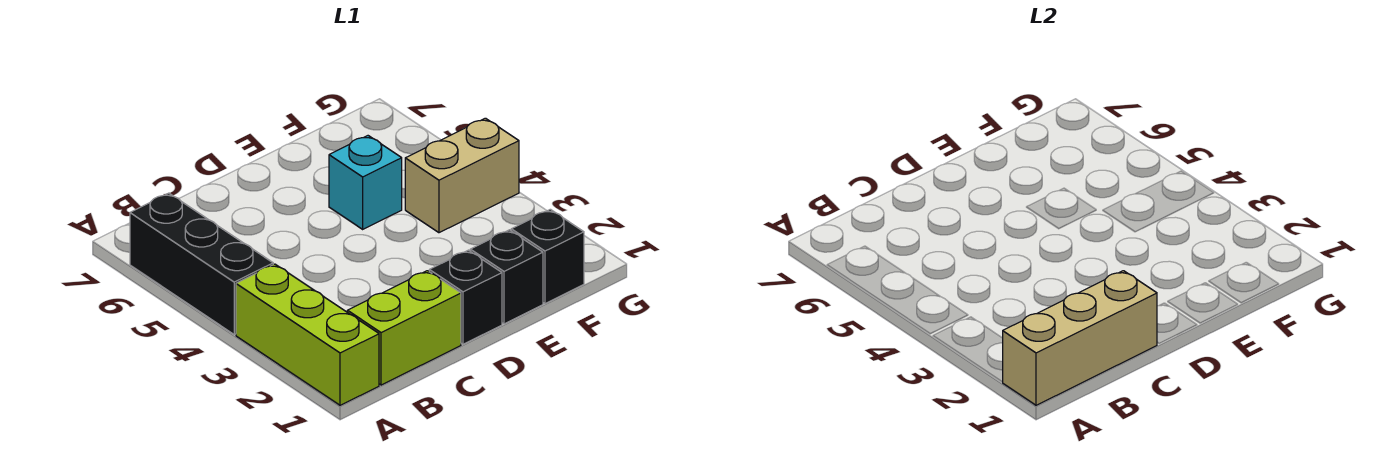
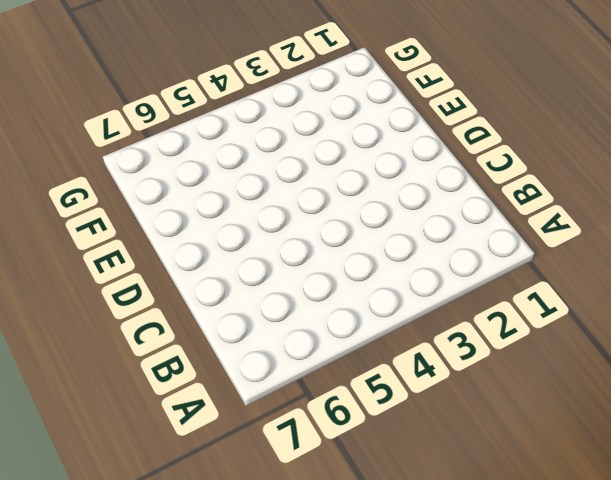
none -> lime 1x3 brick [236,264,379,405]
none -> black 1x3 brick [130,193,273,334]

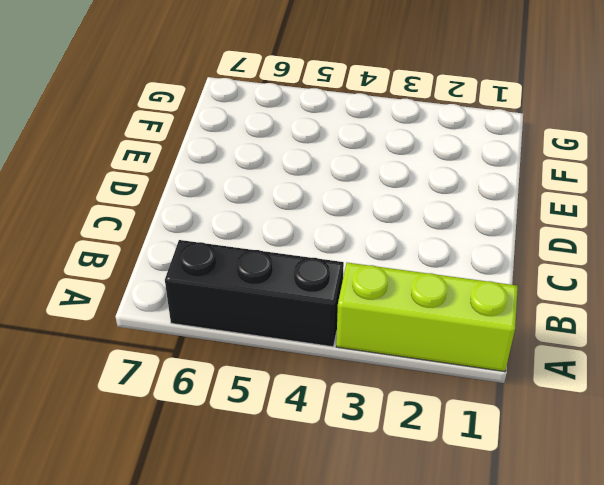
none -> lime 1x2 brick [347,271,461,385]
none -> black 1x1 brick [429,250,502,344]

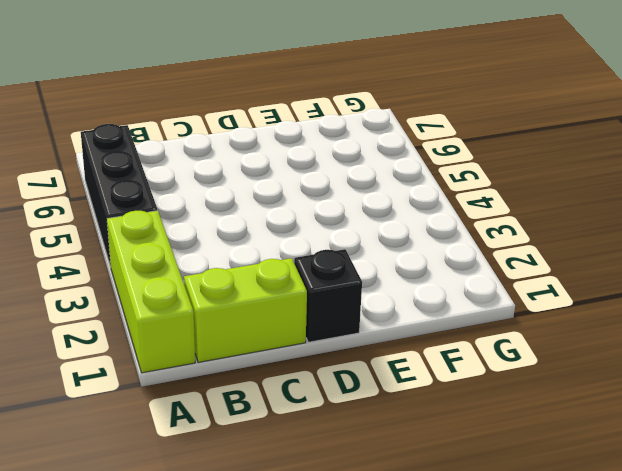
none -> black 1x1 brick [470,230,543,324]
none -> cyan 1x1 brick [329,136,402,229]

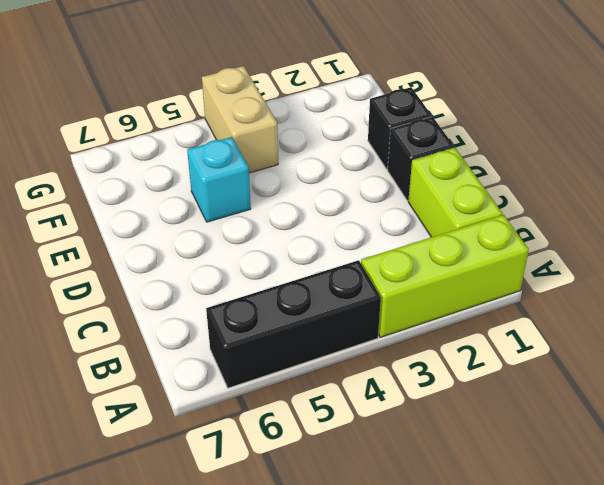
none -> black 1x1 brick [511,209,584,304]
none -> tan 1x3 brick [1003,271,1157,405]

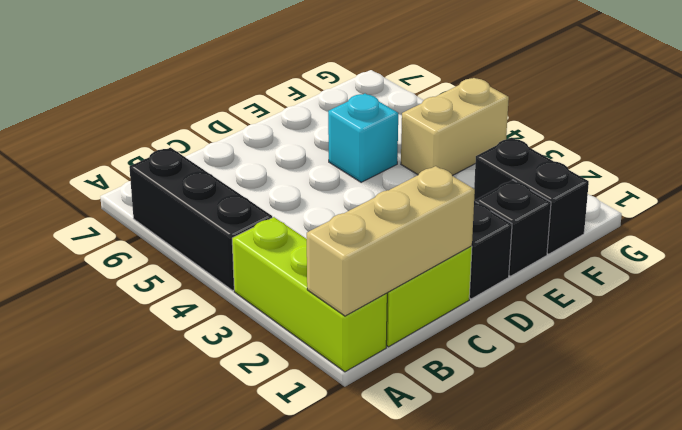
black 1x2 brick [474,138,589,254] -> black 1x1 brick [511,209,584,304]

